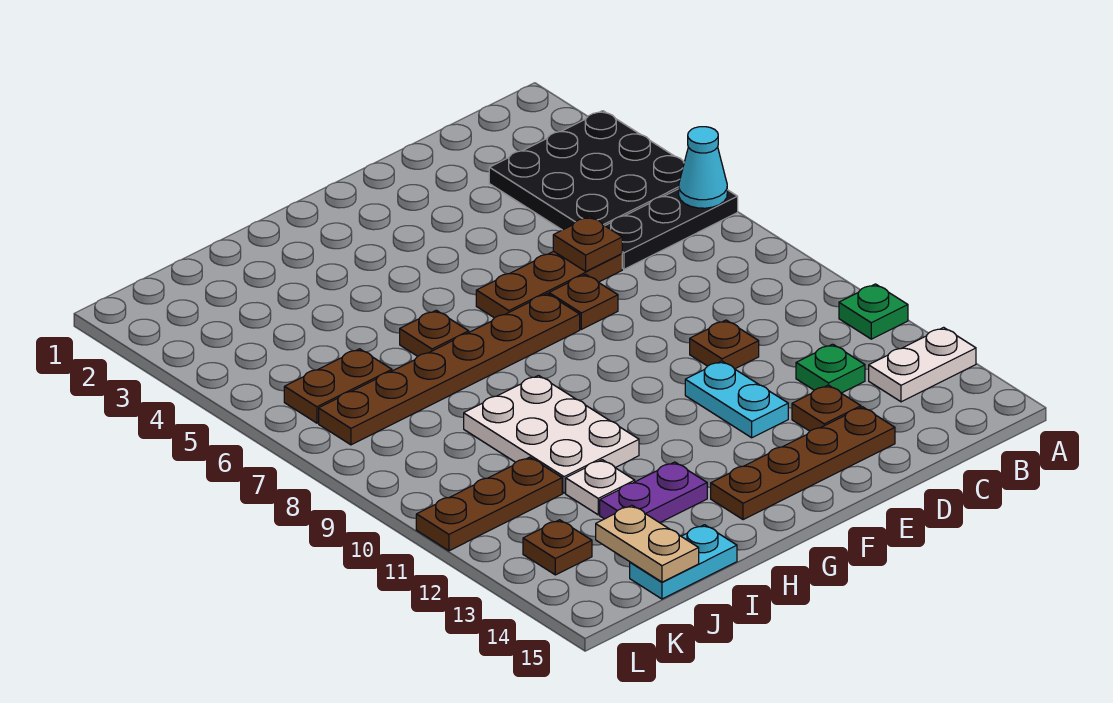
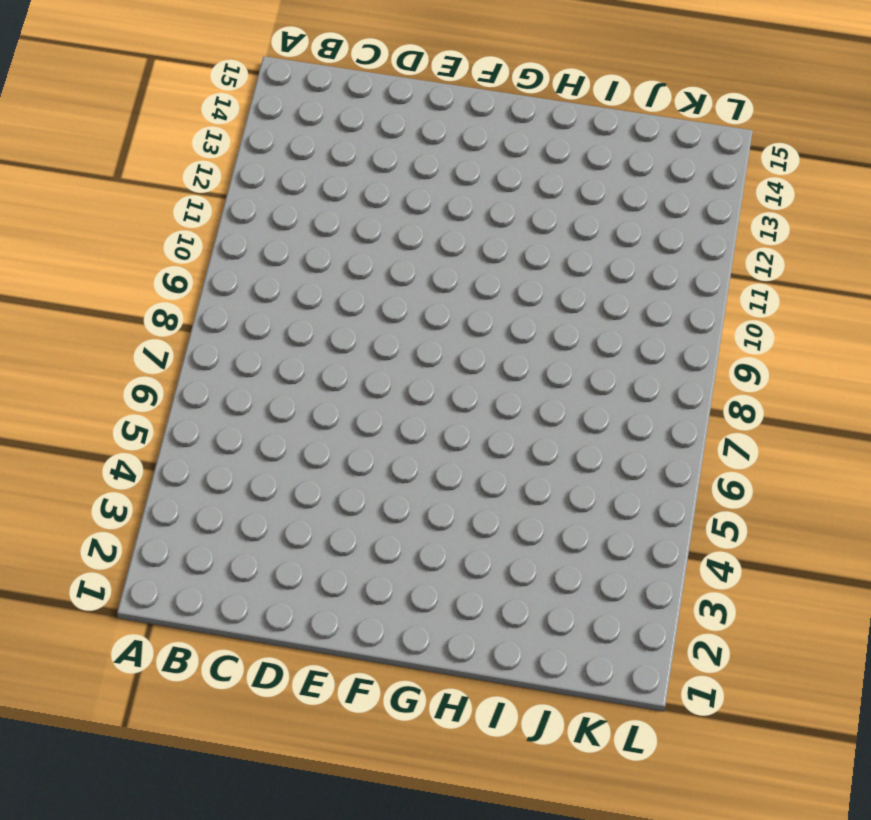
none -> black 3x3 plate [489,111,684,230]
none -> black 1x3 plate [605,189,738,269]
none -> green 1x1 plate [839,284,908,339]

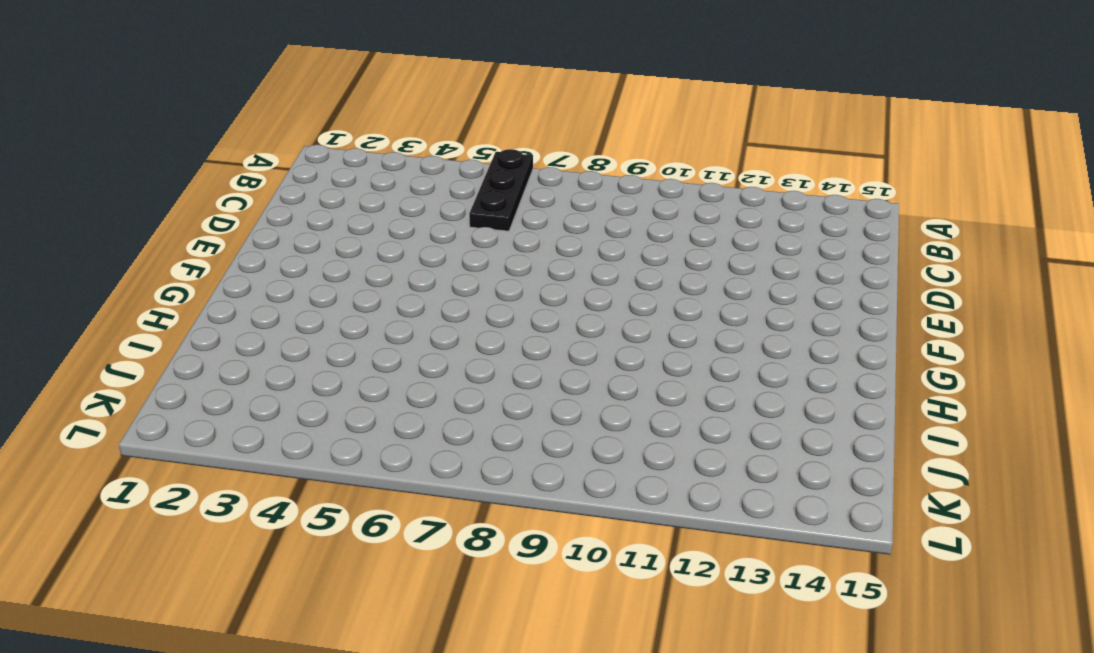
none -> black 3x3 plate [489,111,684,230]
none -> green 1x1 plate [839,284,908,339]
none -> white 1x2 plate [869,327,976,402]

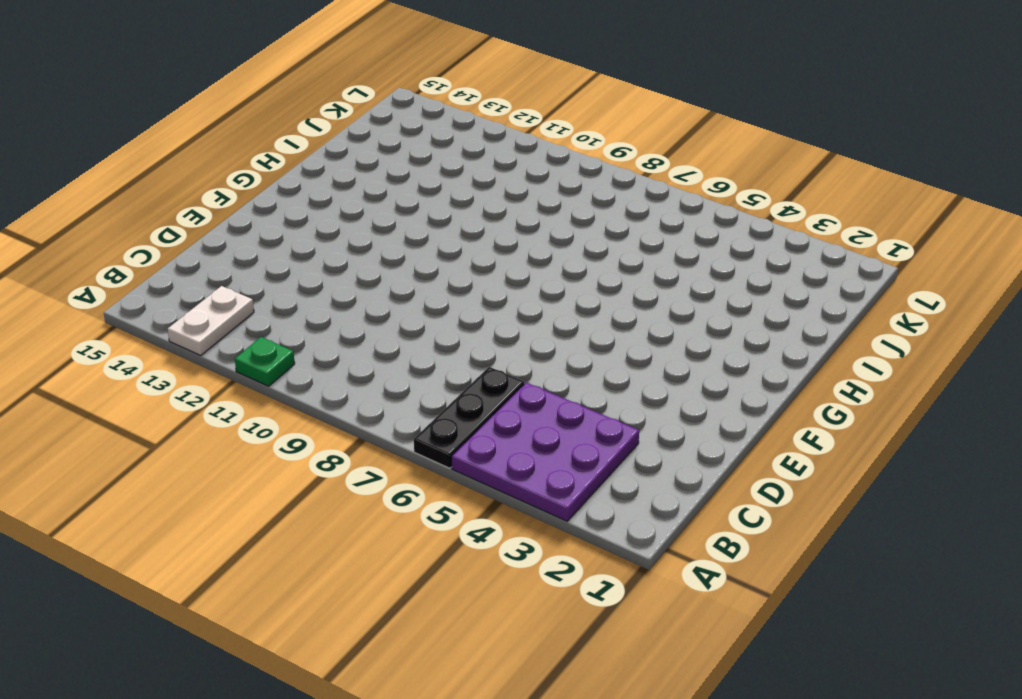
purple 3x3 plate [451,383,639,521] -> black 3x3 plate [489,111,684,230]
none -> green 1x1 plate [796,344,865,393]
none -> brown 1x3 plate [476,251,622,318]
none -> brown 1x1 plate [690,320,759,369]

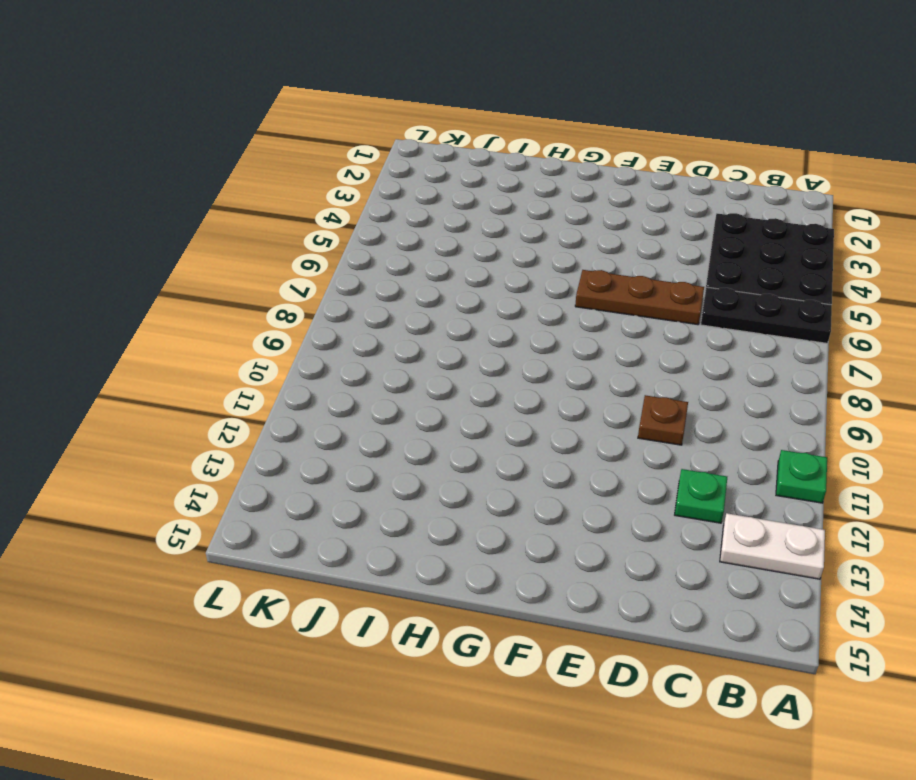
none -> brown 1x1 plate [792,385,861,431]
none -> brown 1x4 plate [711,407,895,520]
none -> brown 1x1 plate [549,274,618,329]

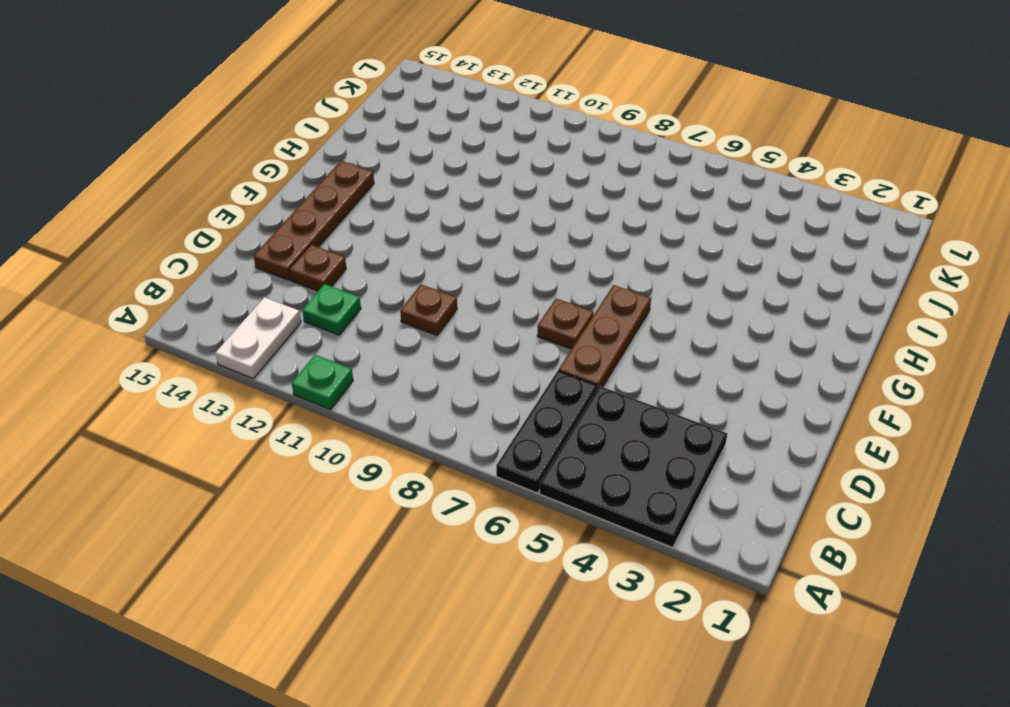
none -> cyan 1x2 plate [685,361,788,438]
none -> brown 1x6 plate [319,294,580,445]
none -> brown 1x1 plate [400,310,469,356]

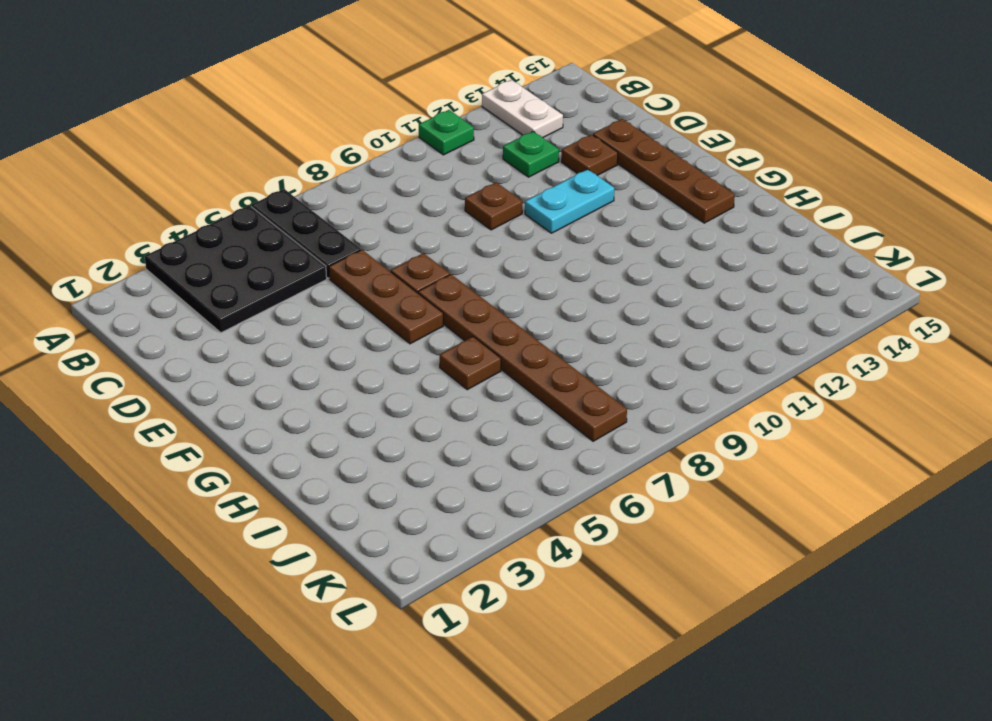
none -> white 2x3 plate [464,375,639,493]
none -> purple 1x2 plate [600,462,707,523]
none -> white 1x1 plate [566,460,635,515]

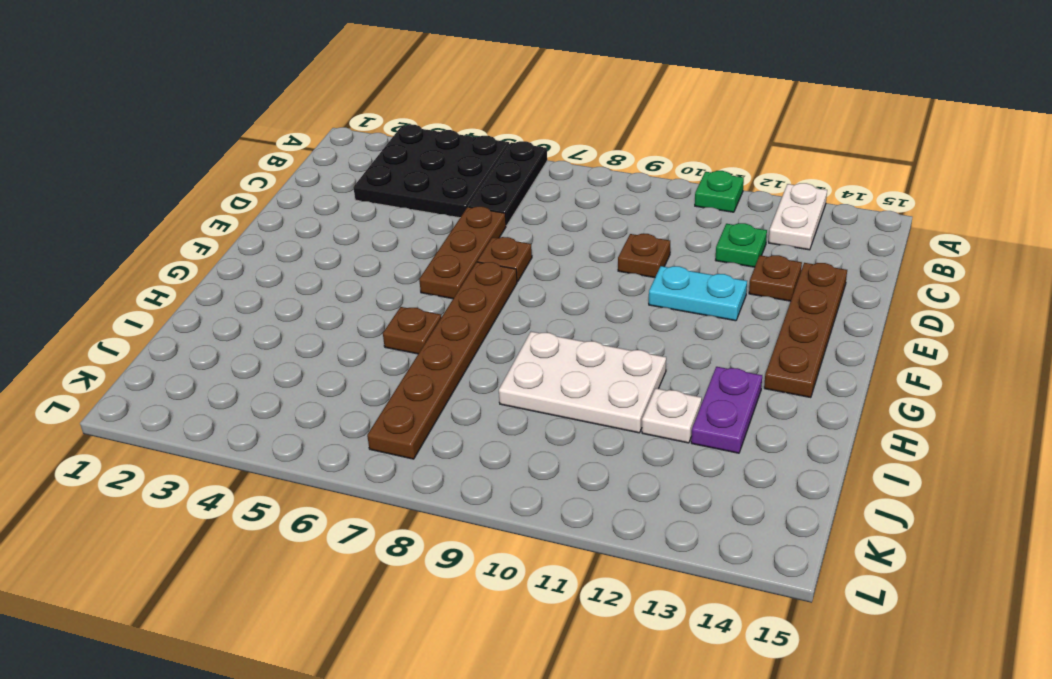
none -> cyan 1x2 plate [630,525,737,599]
none -> brown 1x2 plate [284,349,392,423]
none -> brown 1x3 plate [416,457,562,551]

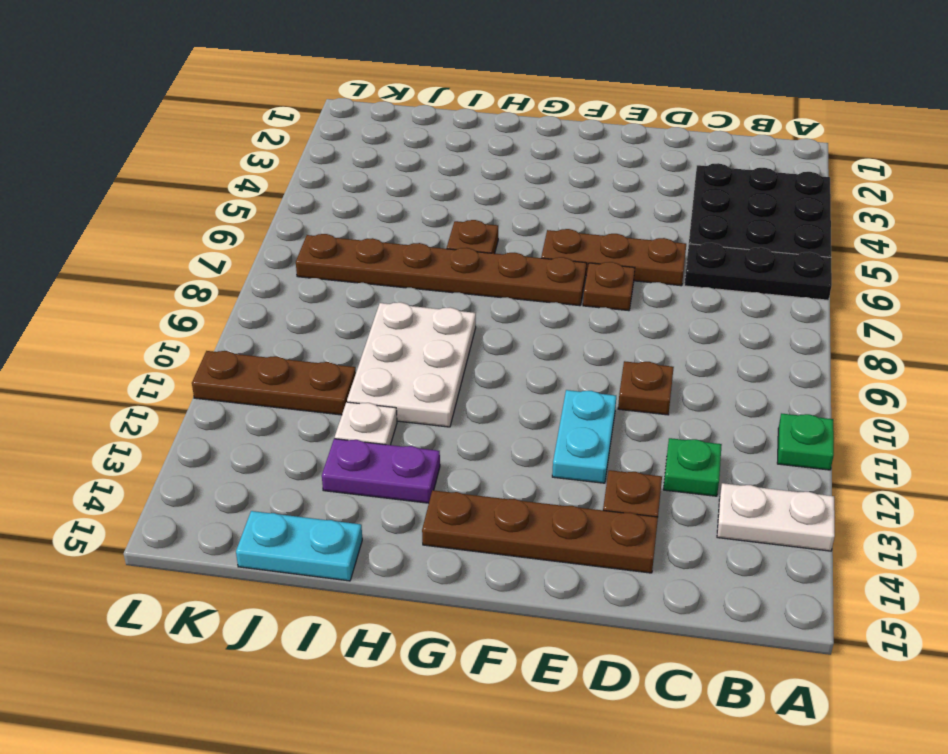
none -> brown 1x2 plate [284,349,392,423]
none -> brown 1x1 plate [523,520,592,575]
none -> cyan 1x1 cone [679,127,727,208]

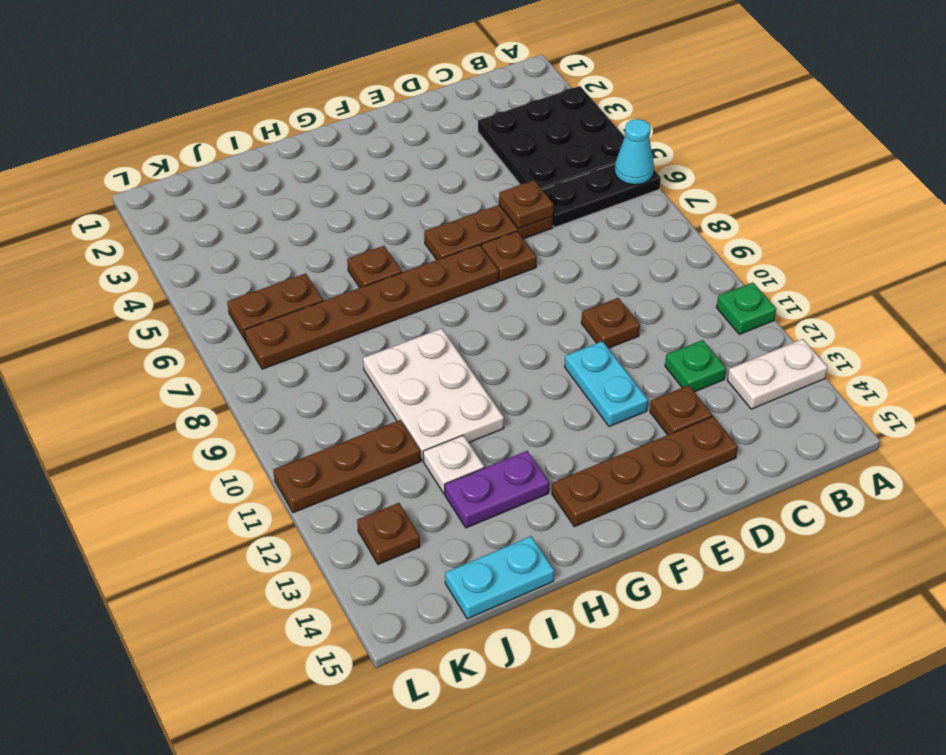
none -> tan 1x2 plate [596,505,699,582]

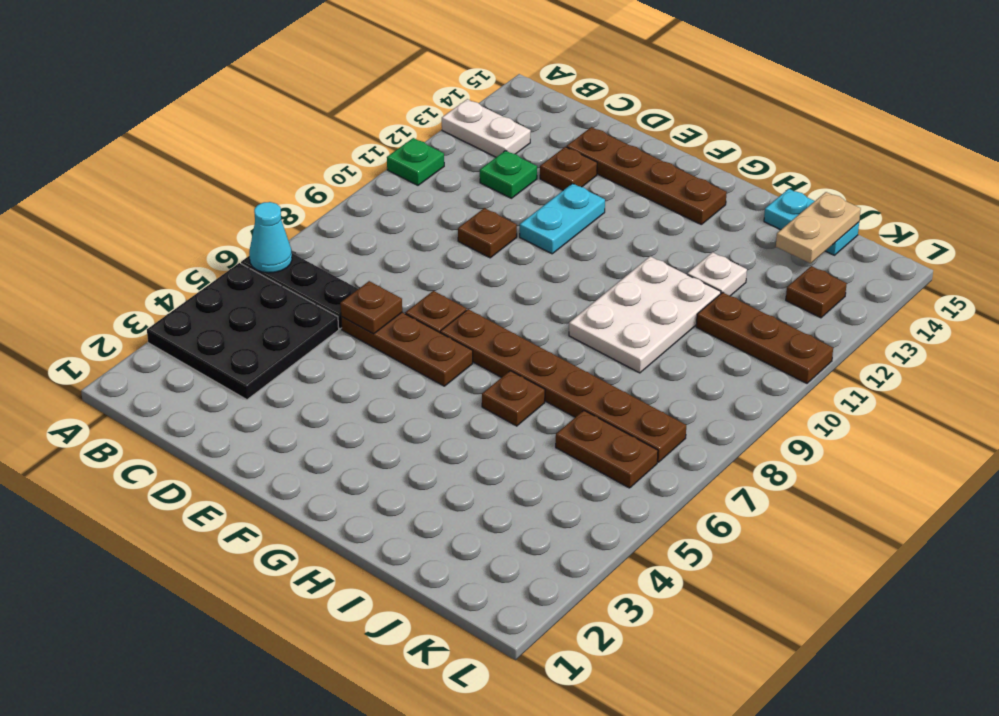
none -> purple 1x2 plate [600,462,707,523]

